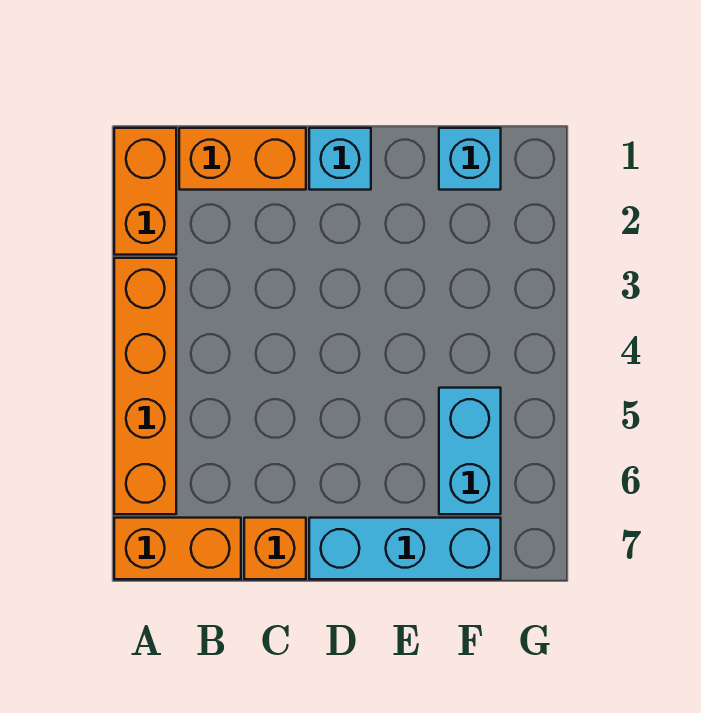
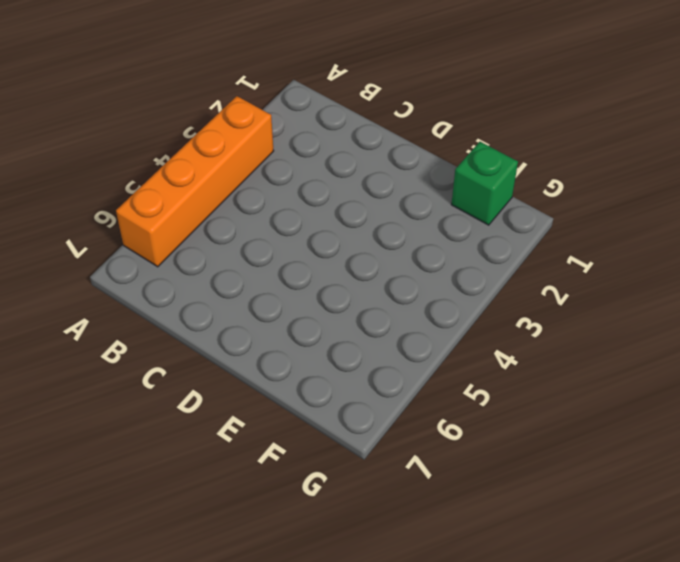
green 1x1 brick [451,142,518,225] -> cyan 1x1 brick [439,128,501,190]
none -> orange 1x2 brick [114,128,176,255]
none -> orange 1x2 brick [114,518,241,579]

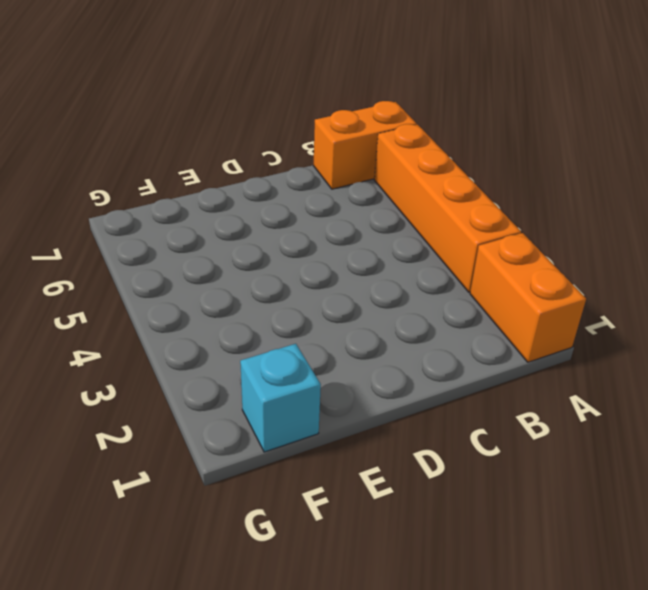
none -> orange 1x2 brick [179,128,306,190]
none -> orange 1x1 brick [244,518,306,579]

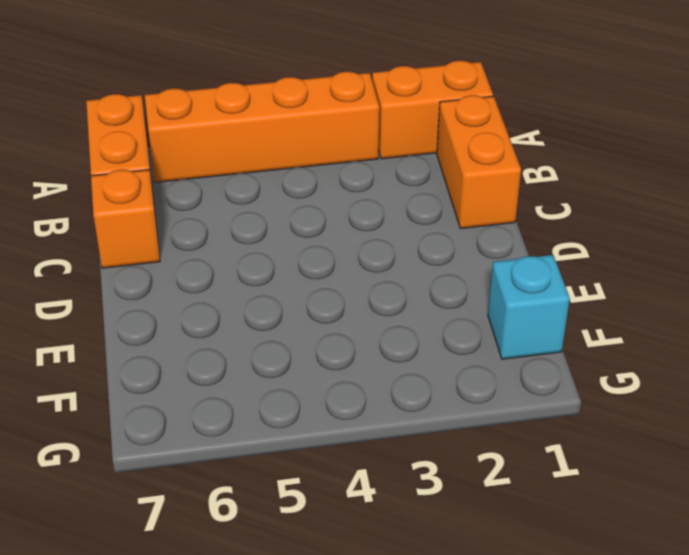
none -> cyan 1x1 brick [309,128,371,190]
none -> cyan 1x3 brick [309,518,501,579]

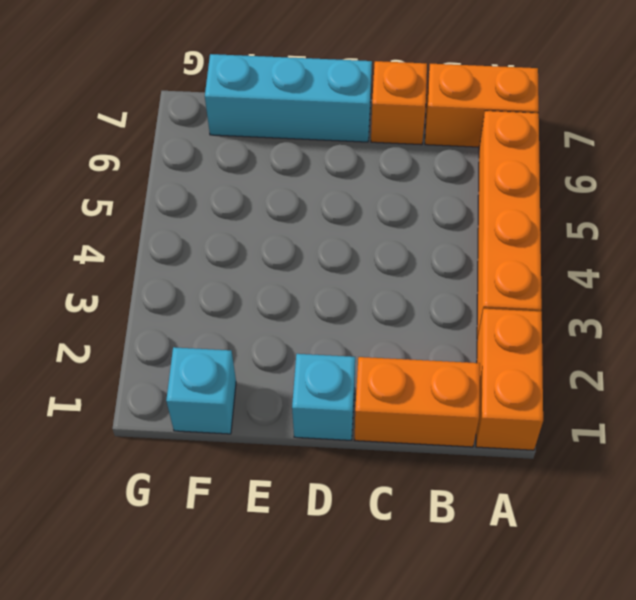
none -> cyan 1x2 brick [439,388,501,514]

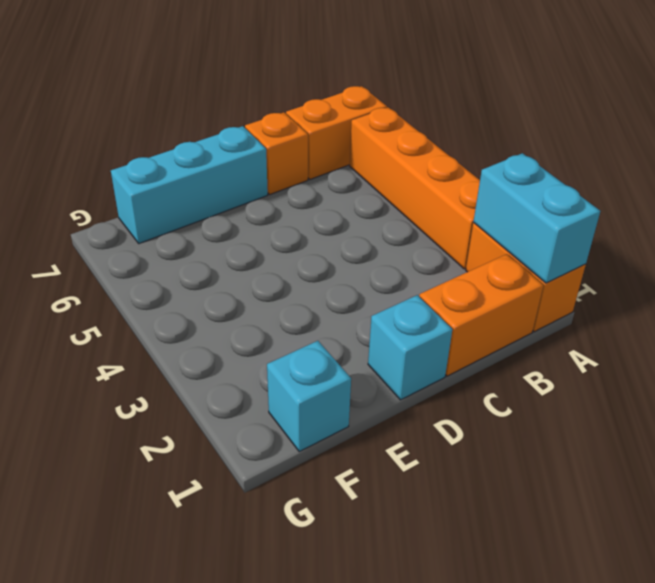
cyan 1x2 brick [473,153,600,283] -> cyan 1x2 brick moved to [439,388,501,514]

